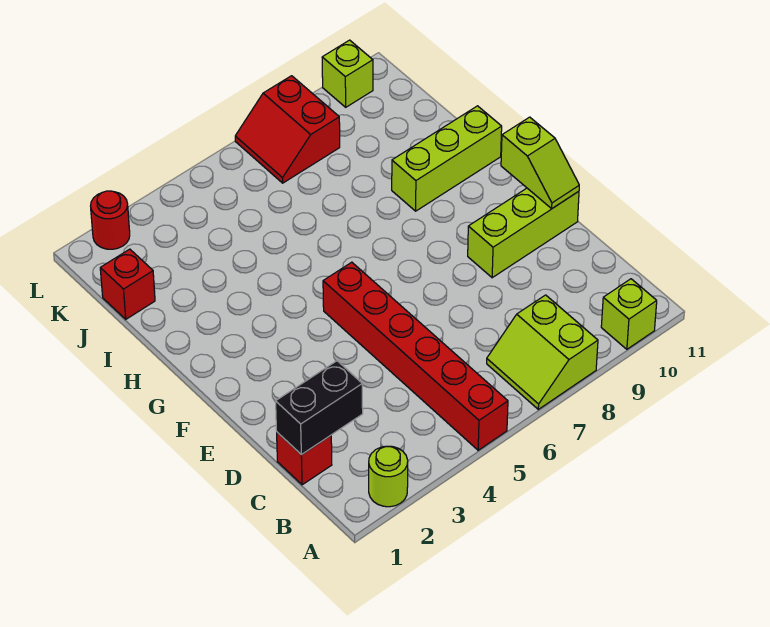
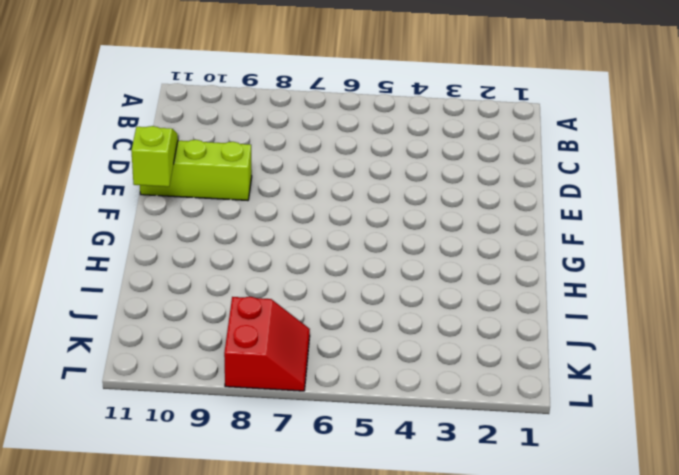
none -> lime 1x1 round brick [369,446,408,507]
none -> red 1x6 brick [323,262,508,450]
none -> lime 2x2 slope [487,295,598,409]

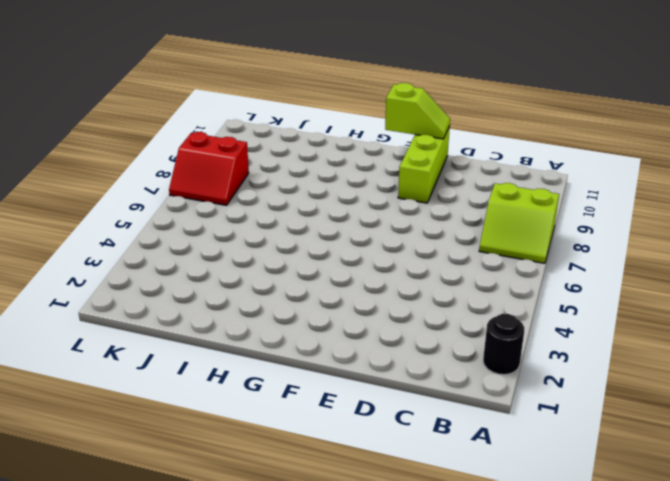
black 1x1 round brick [483,314,524,375] -> lime 1x1 round brick [369,446,408,507]
none -> red 1x6 brick [323,262,508,450]
none -> lime 1x1 brick [601,279,657,349]
none -> red 1x1 brick [277,432,332,485]

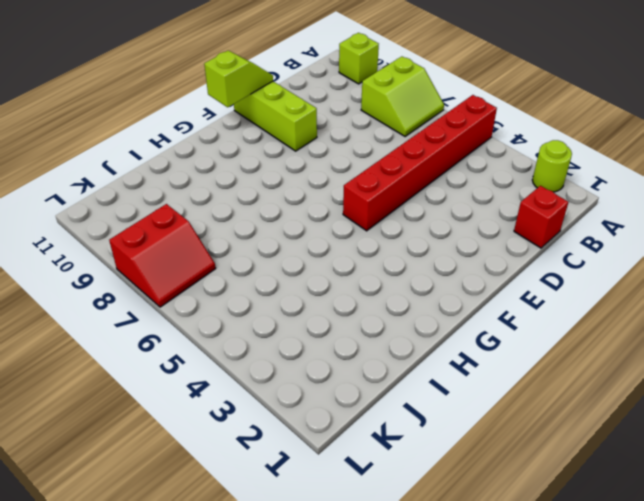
none -> lime 1x3 brick [392,106,502,211]
none -> red 1x1 brick [100,249,155,319]
none -> red 1x1 round brick [91,191,130,249]

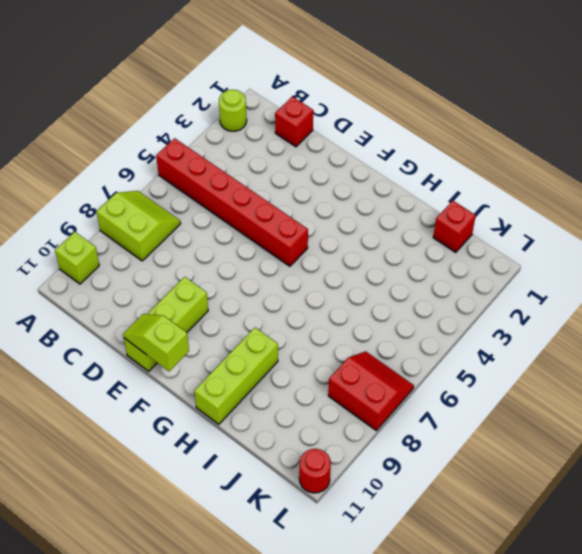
red 1x1 round brick [299,449,331,493] -> red 1x1 round brick moved to [91,191,130,249]
none -> lime 1x1 brick [322,40,373,107]
none -> black 1x2 brick [276,361,363,455]

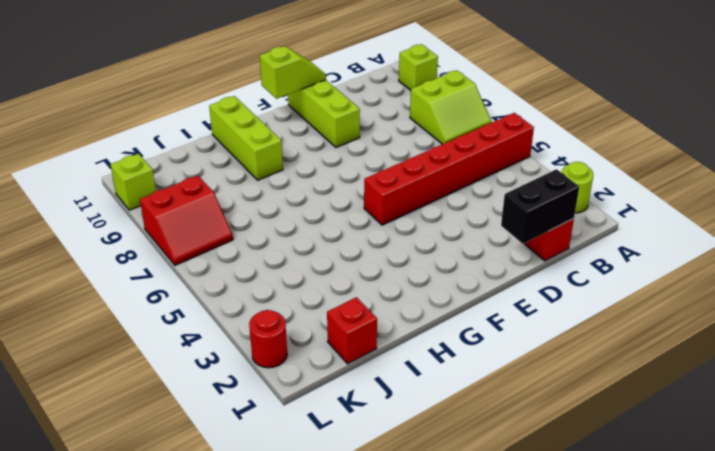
black 1x2 brick [501,169,579,244] -> black 1x2 brick turned to [276,361,363,455]

